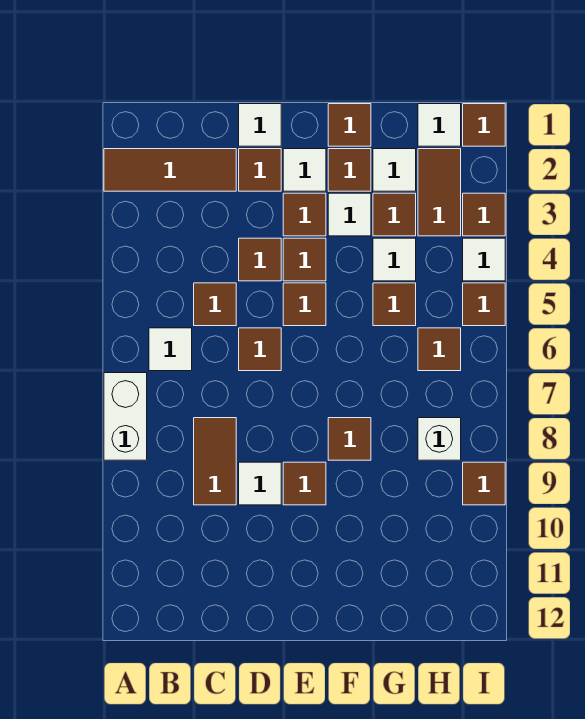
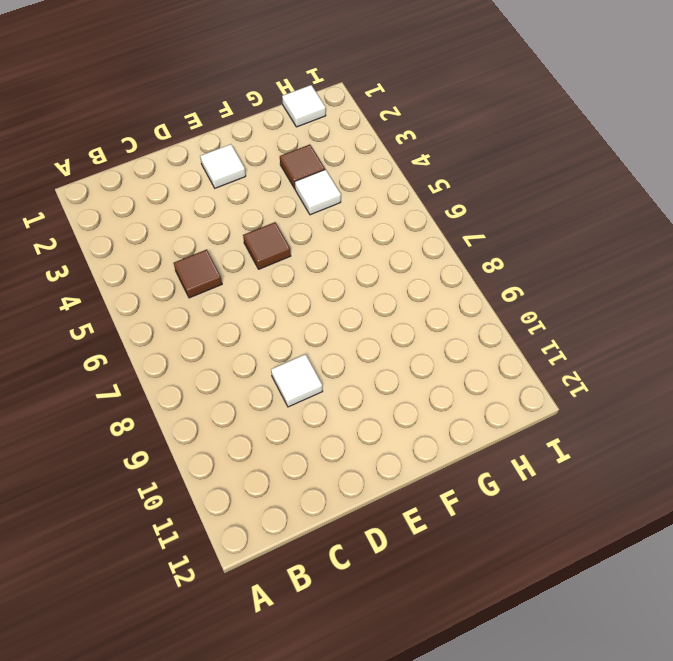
none -> brown 1x3 tile [104,149,236,191]
none -> white 1x2 brick [104,373,147,460]
none -> white 1x1 tile [149,328,192,371]
none -> brown 1x2 tile [194,418,236,505]

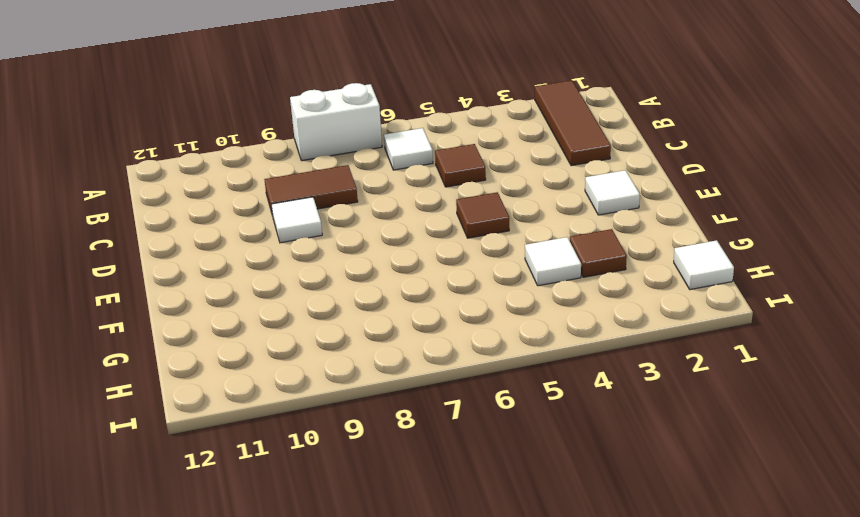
none -> white 1x1 tile [239,104,281,146]
none -> brown 1x1 tile [239,149,281,191]
none -> brown 1x1 tile [239,238,281,281]
none -> brown 1x1 tile [239,328,281,371]

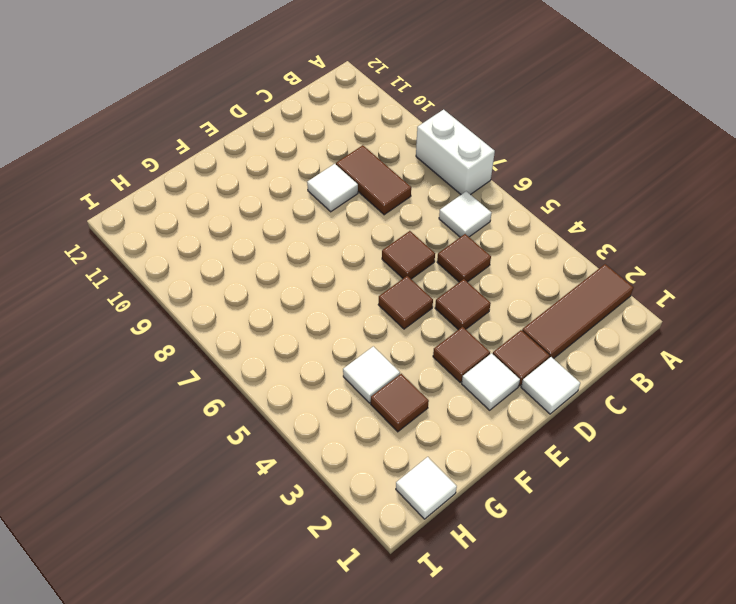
none -> brown 1x1 tile [283,238,326,281]
none -> brown 1x1 tile [283,462,326,505]
none -> brown 1x1 tile [328,104,371,146]
none -> brown 1x1 tile [328,149,371,191]

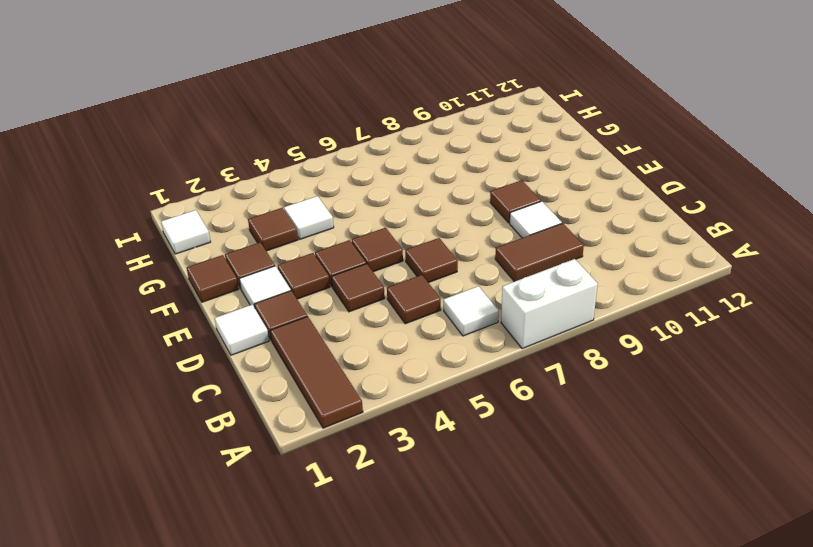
none -> white 1x1 tile [328,193,371,236]
none -> brown 1x1 tile [328,418,371,460]
none -> white 1x1 tile [373,149,416,191]
none -> brown 1x1 tile [373,283,416,326]

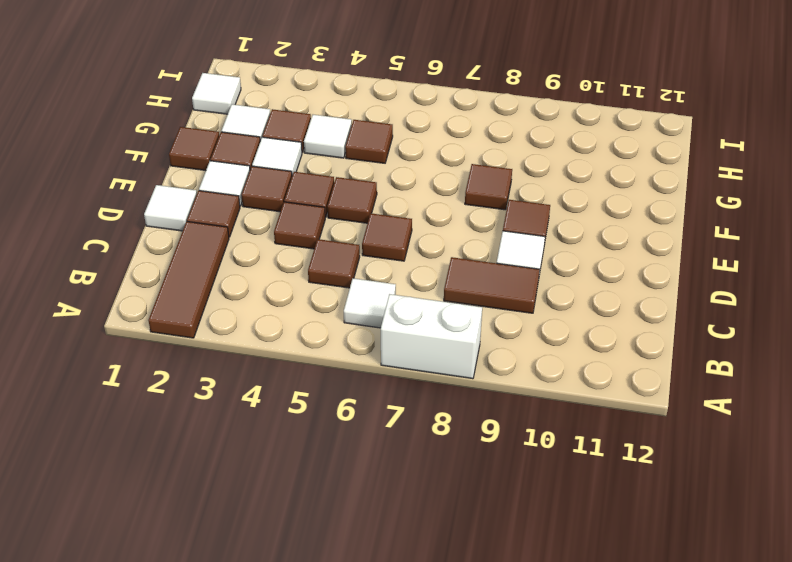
none -> brown 1x2 tile [418,149,461,236]
none -> brown 1x1 tile [418,328,461,371]
none -> white 1x1 brick [418,418,461,460]
none -> brown 1x1 tile [463,104,505,146]

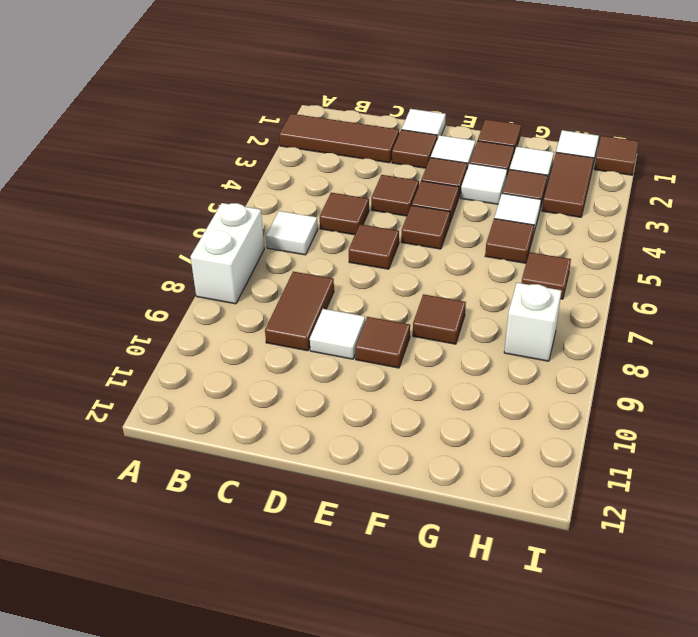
none -> brown 1x1 tile [463,193,505,236]
none -> white 1x1 tile [463,238,505,281]
none -> brown 1x1 tile [463,283,505,326]
none -> brown 1x1 tile [463,462,505,505]

